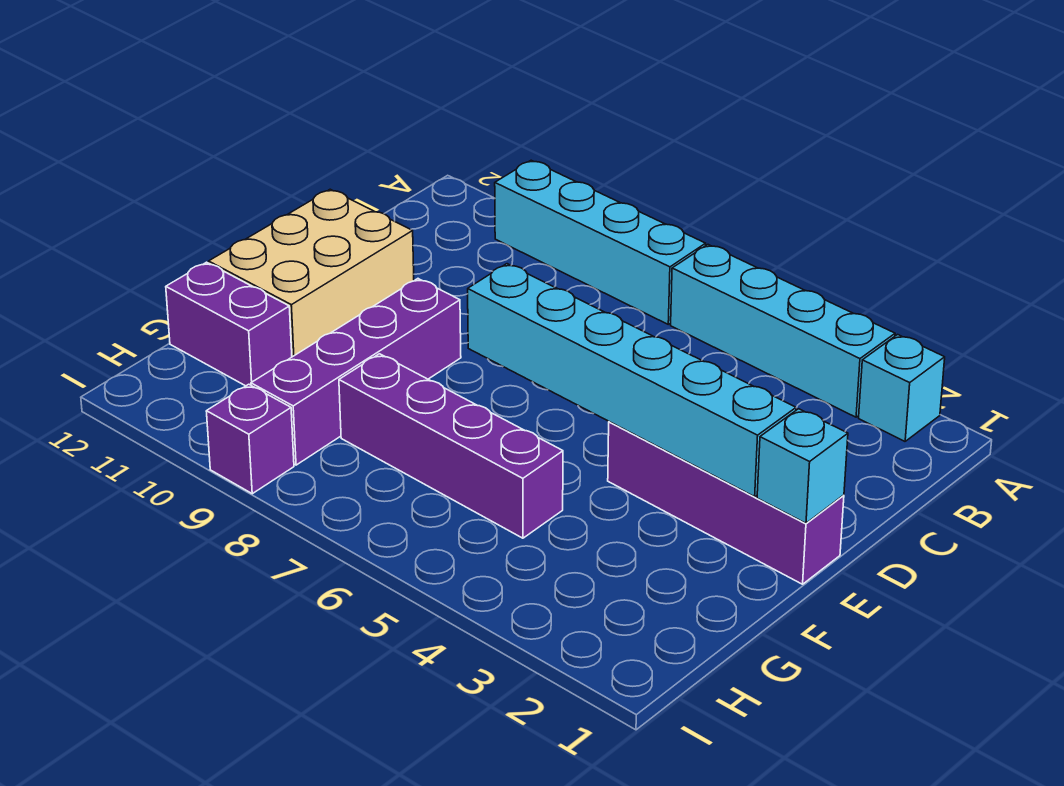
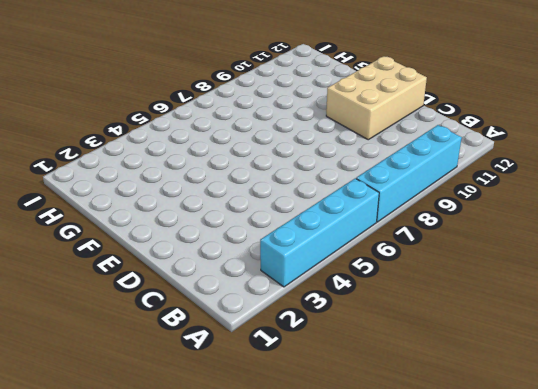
tan 2x3 brick [326,57,427,140] -> tan 2x3 brick turned to [209,189,414,357]
none -> cyan 1x1 brick [859,335,945,441]
none -> purple 1x4 brick [608,422,844,584]

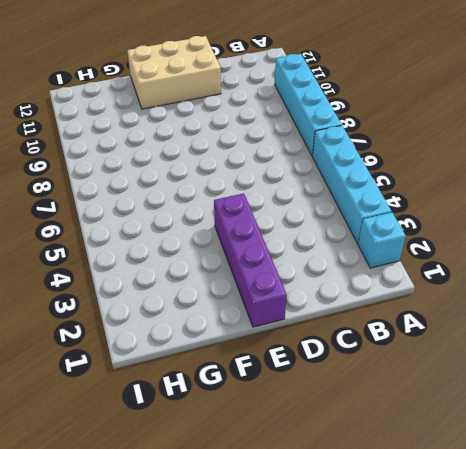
none -> purple 1x4 brick [251,279,461,465]
none -> purple 1x4 brick [339,354,563,538]

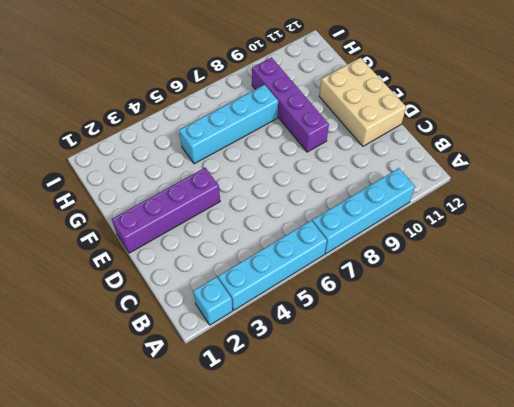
cyan 1x4 brick [179,85,278,164] -> purple 1x4 brick [339,354,563,538]
none -> purple 1x2 brick [166,262,292,386]
none -> purple 1x1 brick [206,384,294,494]

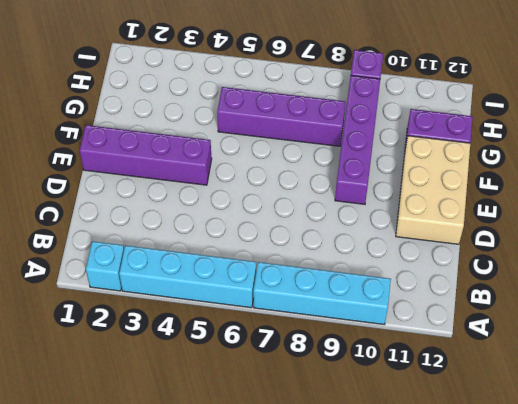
none -> cyan 1x1 brick [757,409,848,523]
none -> cyan 1x6 brick [468,264,796,497]

